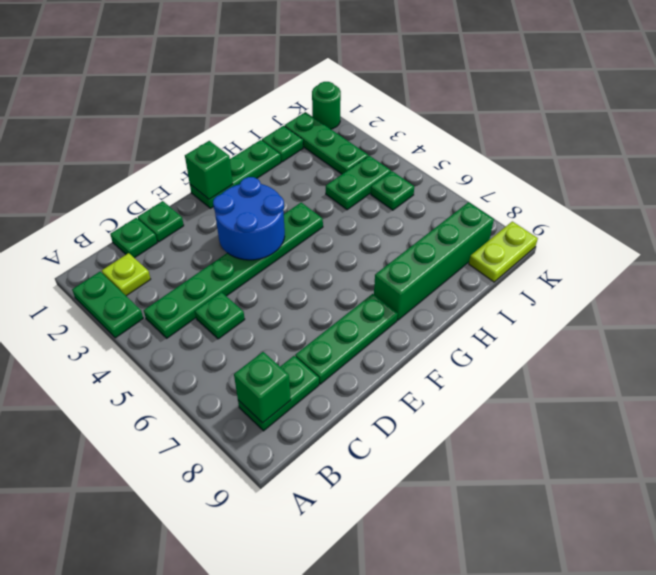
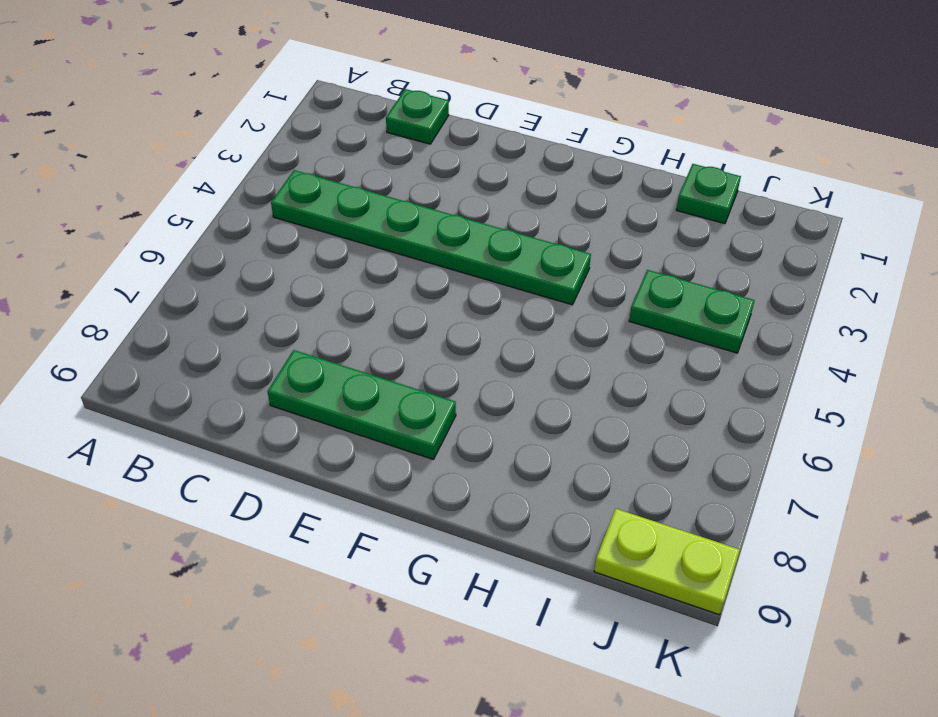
none -> green 1x2 plate [72,272,143,338]
none -> lime 1x1 plate [102,253,151,296]
none -> green 1x2 plate [238,356,319,431]

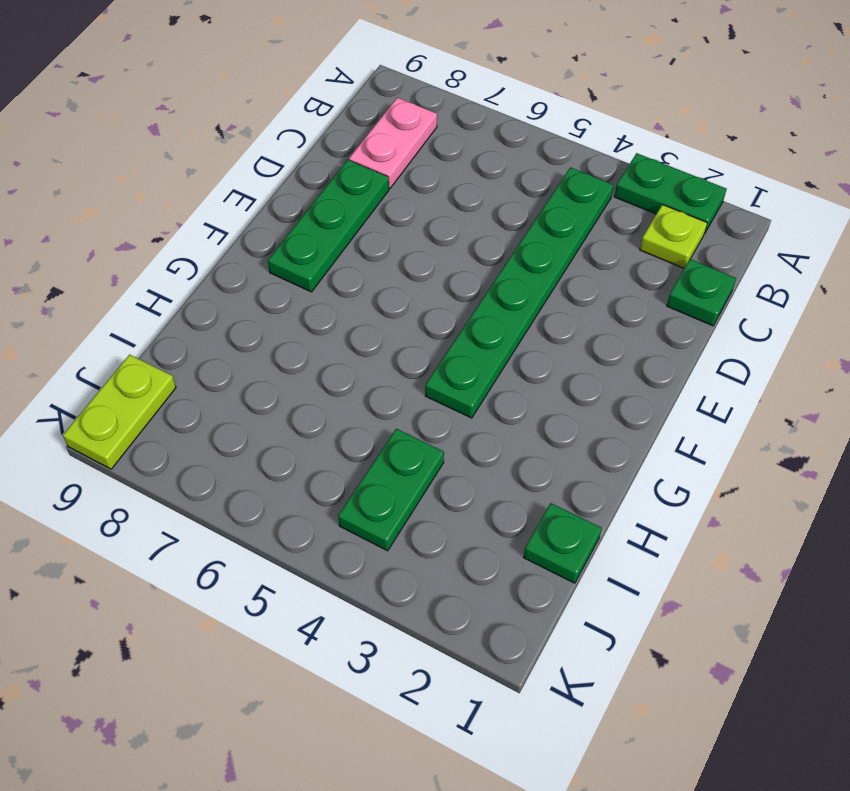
pink 1x2 plate [349,98,437,188] -> green 1x2 plate [238,356,319,431]
none -> green 1x1 plate [195,292,245,339]
none -> green 1x1 plate [138,201,184,242]
none -> green 1x3 plate [190,140,281,208]

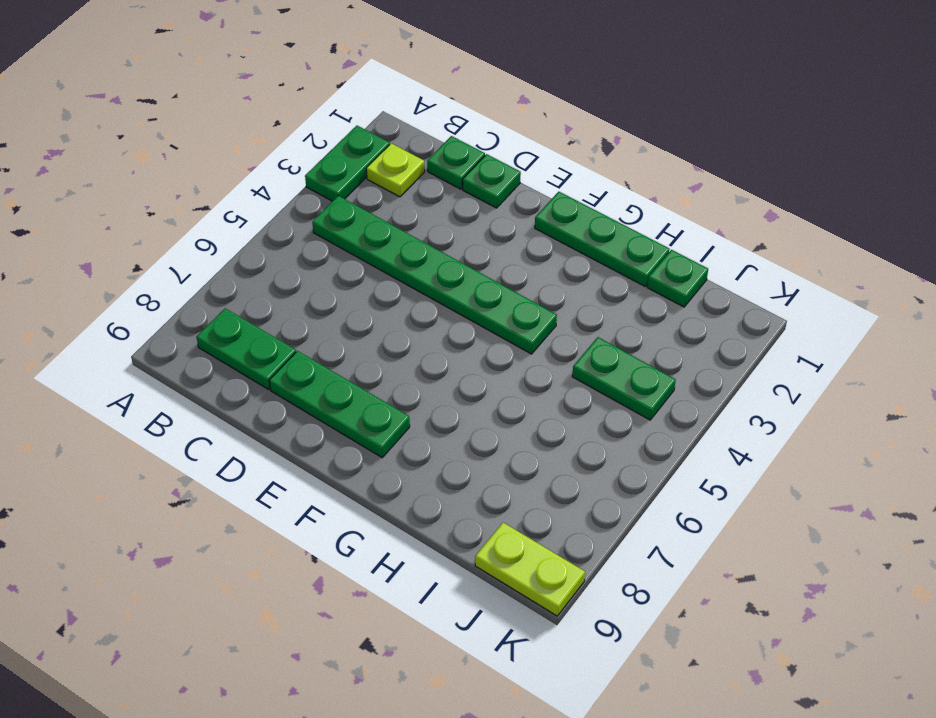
none -> green 1x1 plate [195,292,245,339]
none -> green 1x4 brick [374,202,494,320]
none -> green 1x3 plate [285,112,368,174]

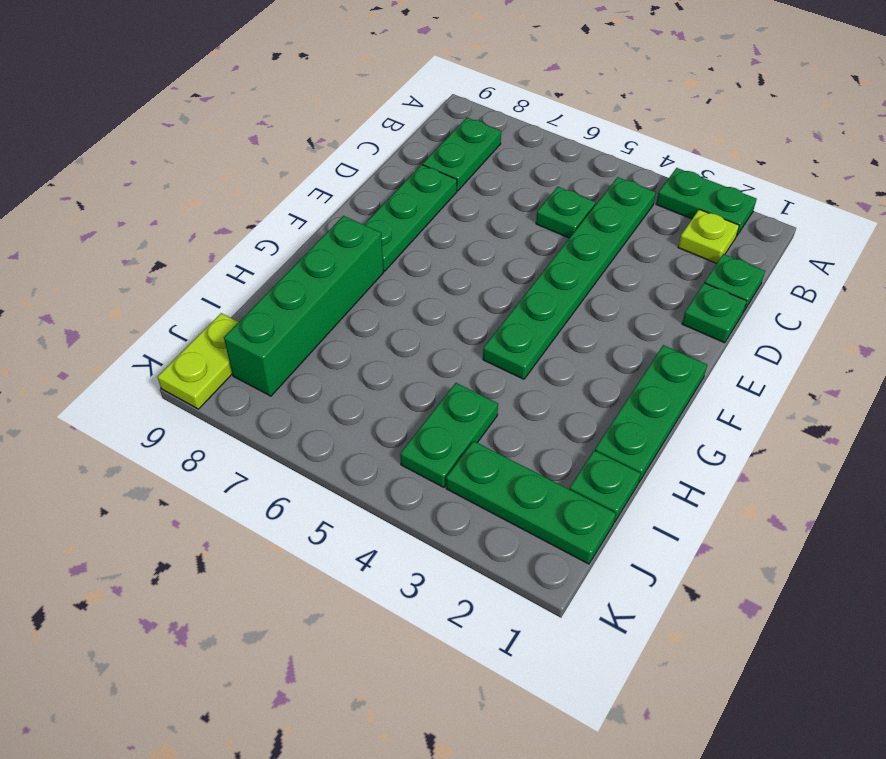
none -> green 1x1 plate [371,171,414,210]
none -> green 1x1 round brick [312,82,341,129]
none -> green 1x1 brick [234,352,291,423]

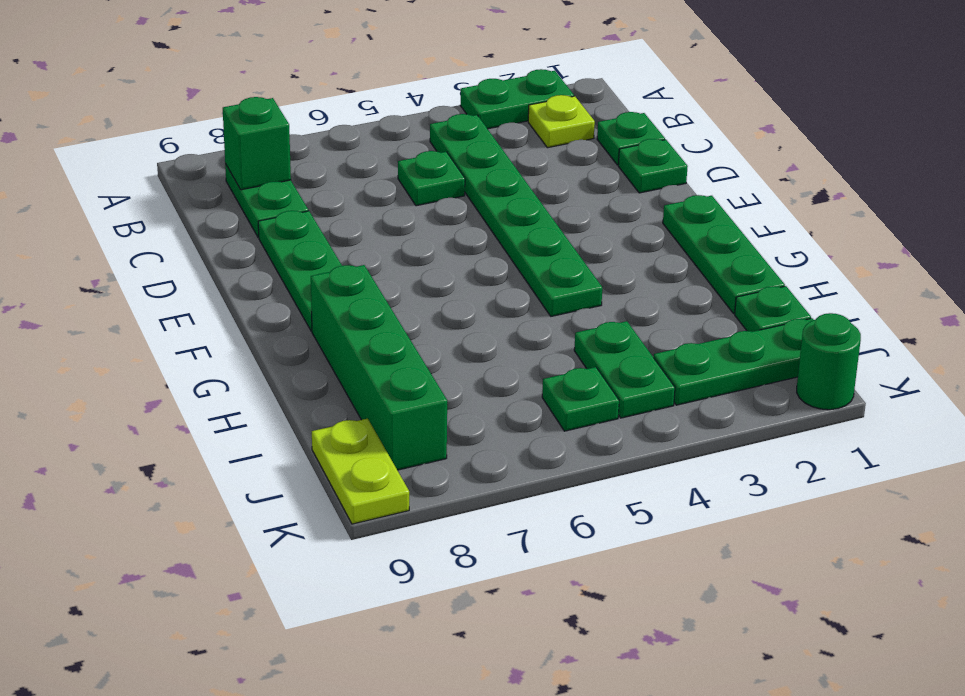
none -> blue 2x2 round brick [213,177,285,260]
none -> green 1x1 brick [185,141,233,199]

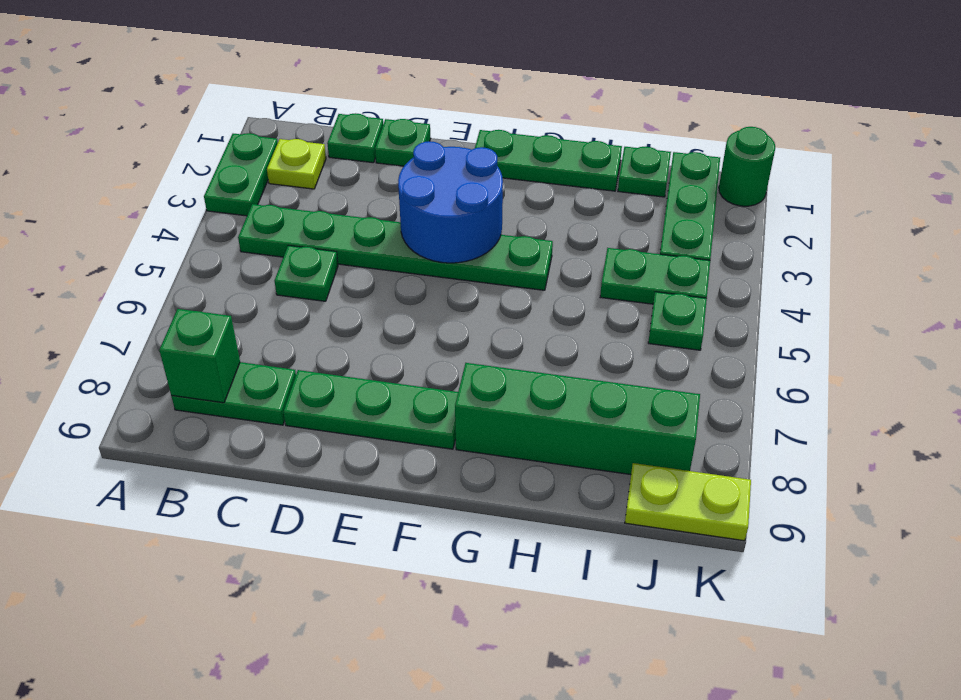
none -> green 1x1 brick [185,141,233,199]

